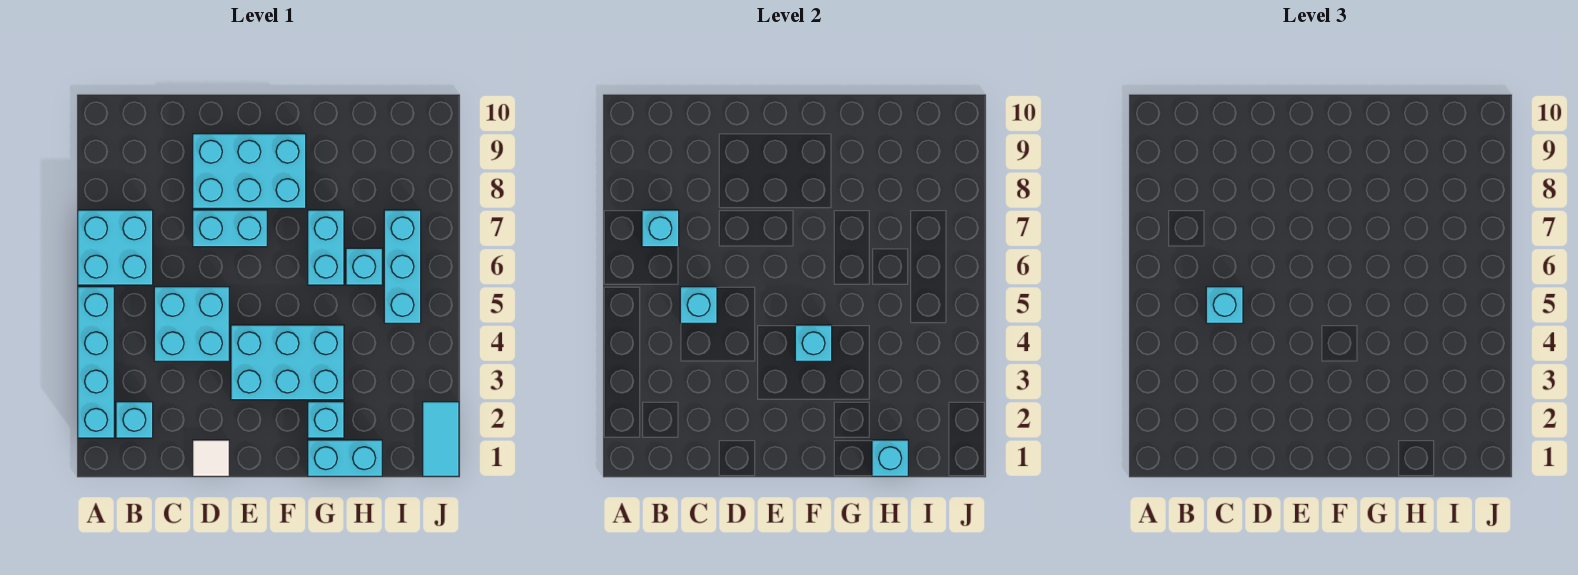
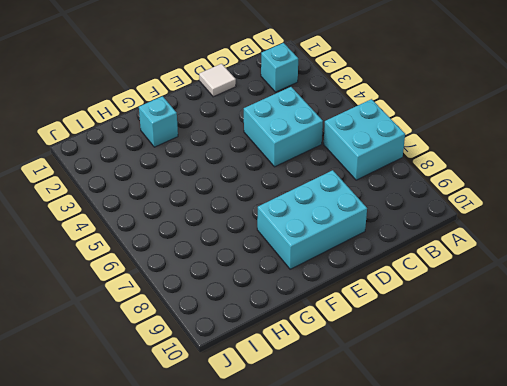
none -> cyan 1x4 brick [78,287,114,438]
none -> cyan 1x2 brick [193,210,267,247]
none -> cyan 2x3 brick [231,325,344,400]

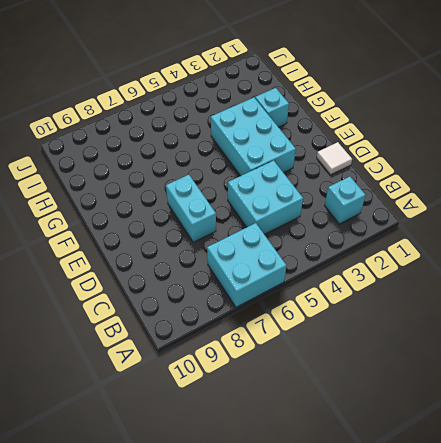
none -> cyan 1x4 brick [78,287,114,438]
none -> cyan 2x3 brick [193,134,306,208]
none -> cyan 1x2 brick [308,440,382,476]

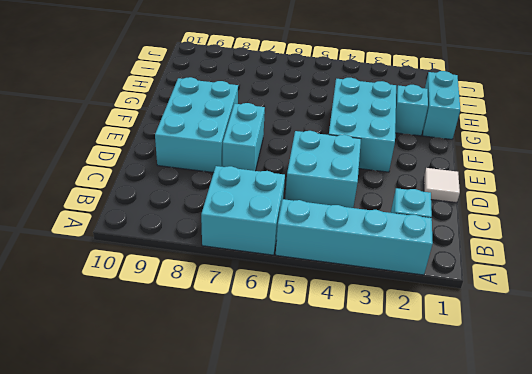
none -> cyan 1x2 brick [308,210,344,285]
none -> cyan 1x1 brick [346,248,382,285]
none -> cyan 1x3 brick [384,210,421,323]

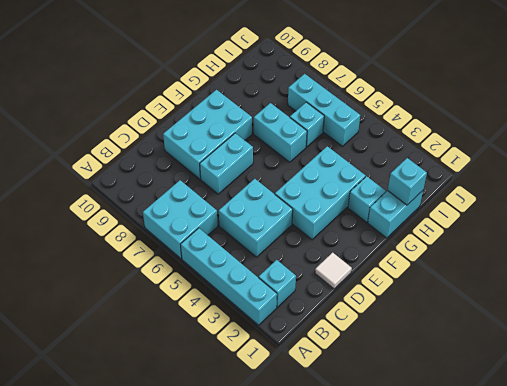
none -> cyan 1x2 tile [423,402,459,476]
none -> cyan 1x1 brick [642,210,679,247]
none -> cyan 1x1 brick [680,287,717,323]

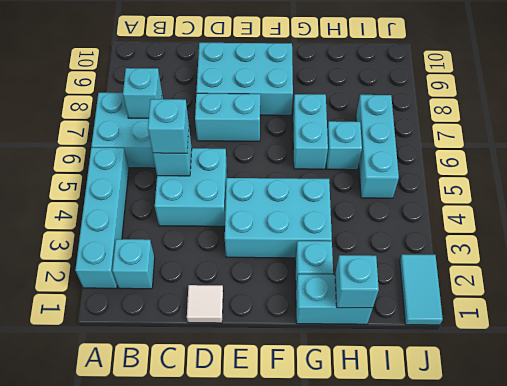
none -> cyan 1x1 brick [795,325,832,361]

